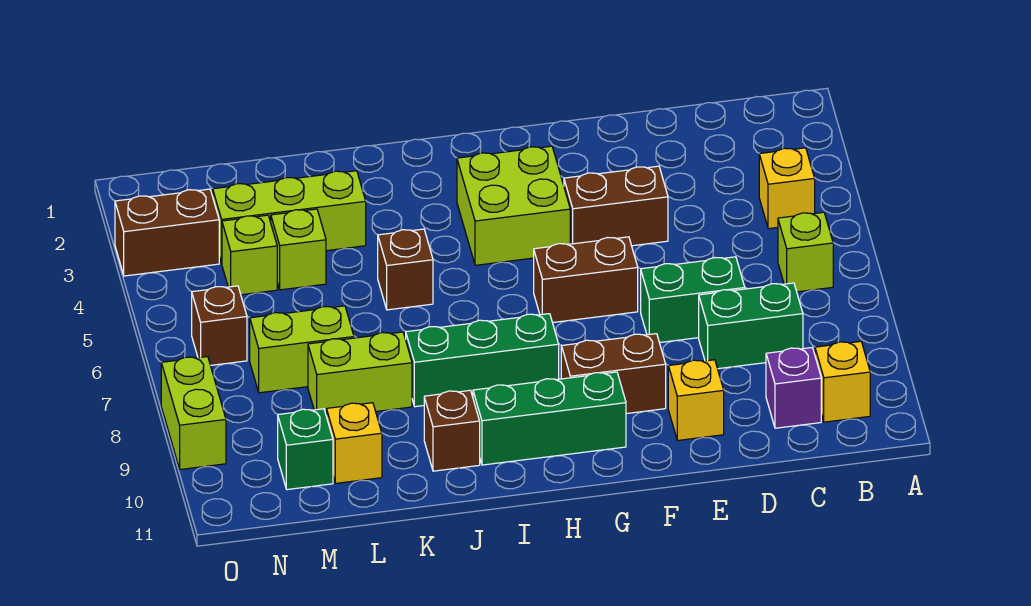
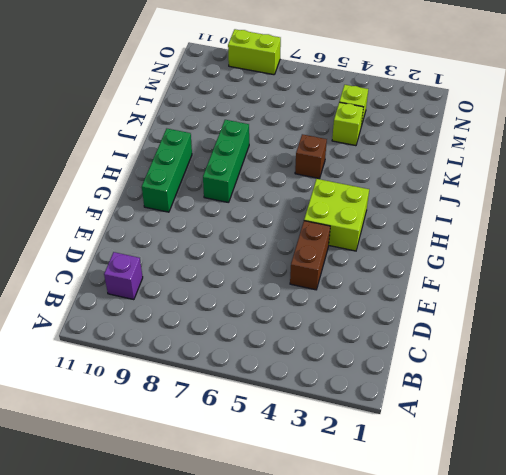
none -> yellow 1x1 brick [759,148,815,229]
none -> lime 1x1 brick [778,212,833,292]
none -> yellow 1x1 brick [815,341,870,422]

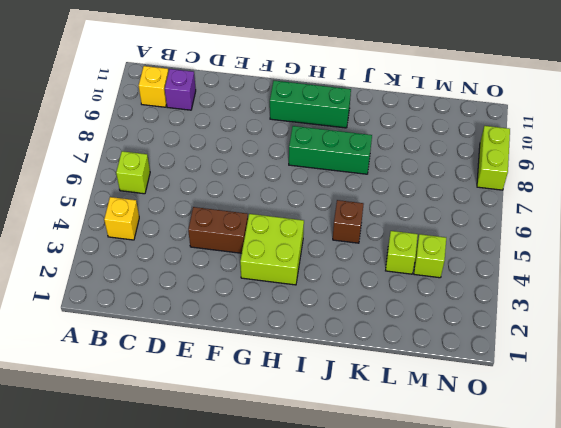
none -> green 1x2 brick [699,283,803,369]
none -> green 1x2 brick [641,257,745,343]
none -> yellow 1x1 brick [668,360,724,441]

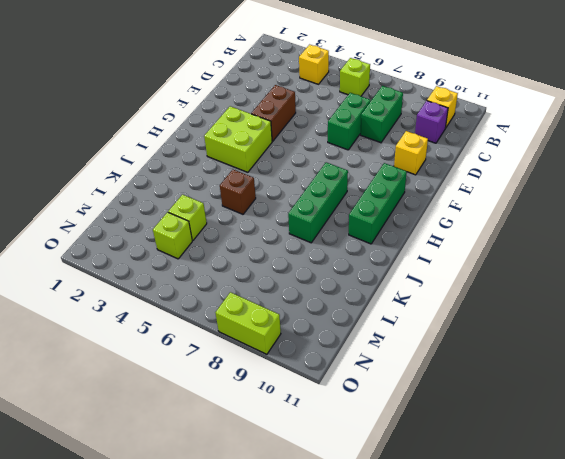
none -> brown 1x2 brick [534,237,638,323]
none -> brown 1x2 brick [561,334,666,414]
none -> brown 1x1 brick [424,390,480,471]

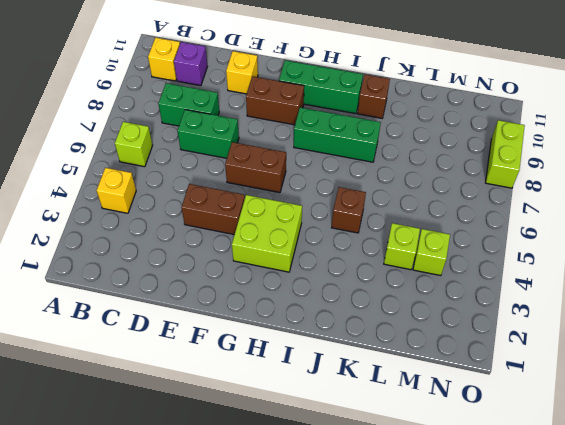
none -> lime 1x3 brick [213,171,366,263]
none -> lime 1x2 brick [308,332,412,417]
none -> lime 1x2 brick [250,306,354,393]

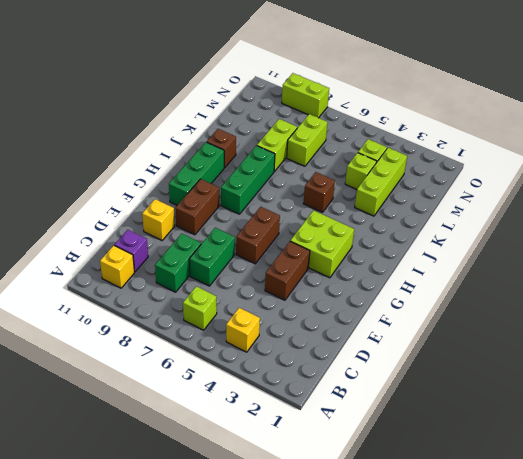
none -> yellow 1x1 brick [327,403,382,483]
none -> green 1x1 brick [278,409,333,490]
none -> brown 1x2 brick [115,189,219,276]

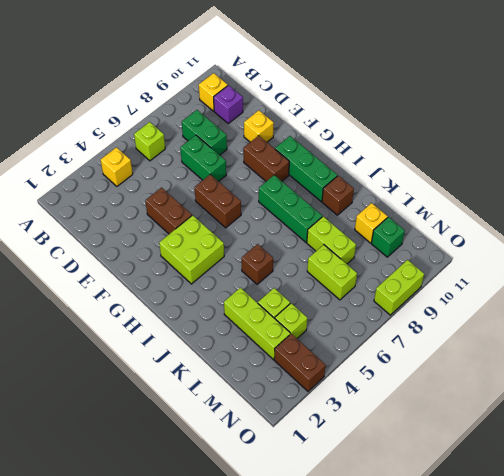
none -> brown 1x1 brick [192,286,247,365]

